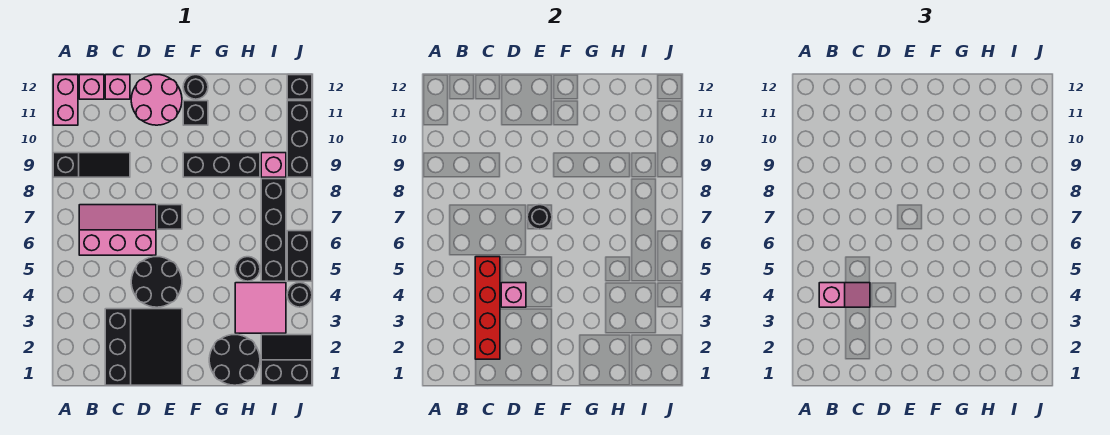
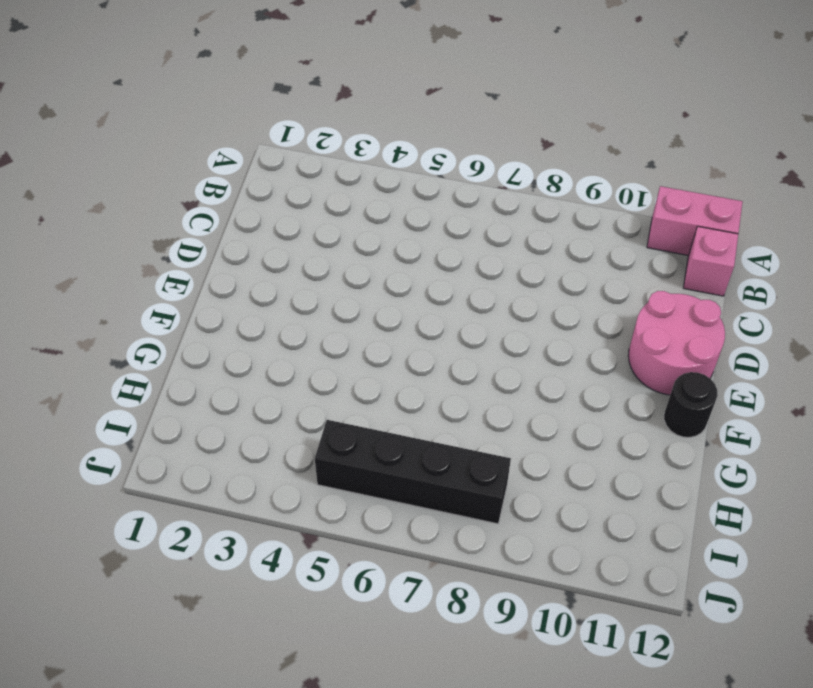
none -> black 1x3 slope [53,153,130,177]
none -> pink 2x3 slope [79,205,156,255]
none -> black 3x3 slope [105,309,182,385]

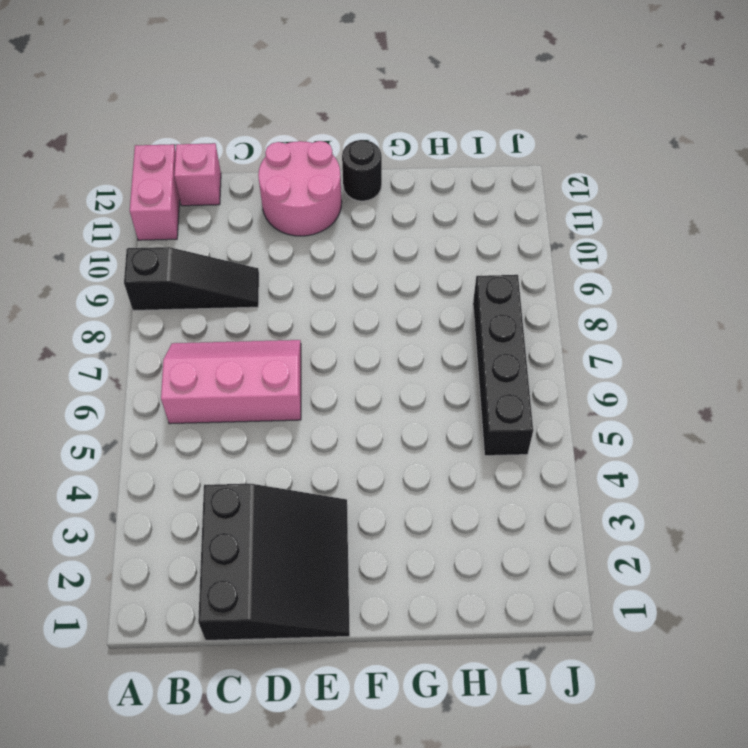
none -> pink 1x1 brick [105,75,130,99]
none -> black 2x2 round brick [131,257,182,307]
none -> black 1x1 brick [157,205,182,229]

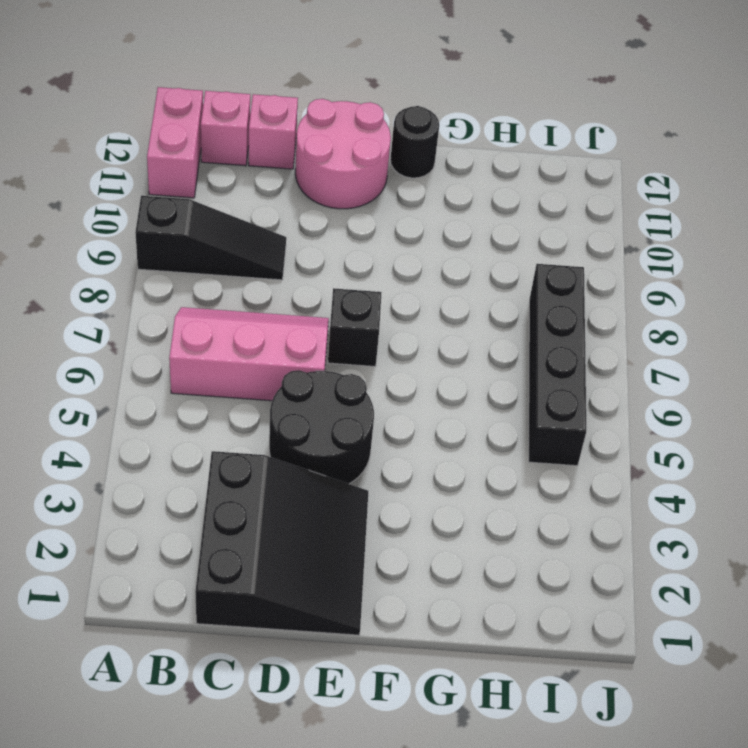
none -> black 1x3 brick [183,153,260,177]
none -> black 1x1 brick [183,101,208,125]
none -> black 2x2 round brick [209,335,260,385]

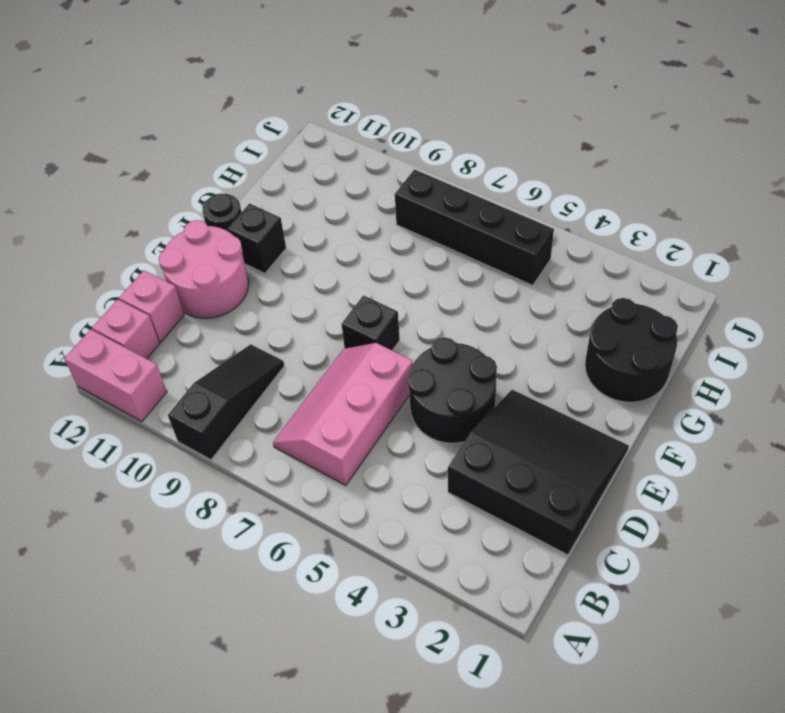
none -> black 1x3 brick [183,153,260,177]
none -> pink 2x2 tile [235,283,286,333]
none -> black 1x1 round brick [235,257,260,281]

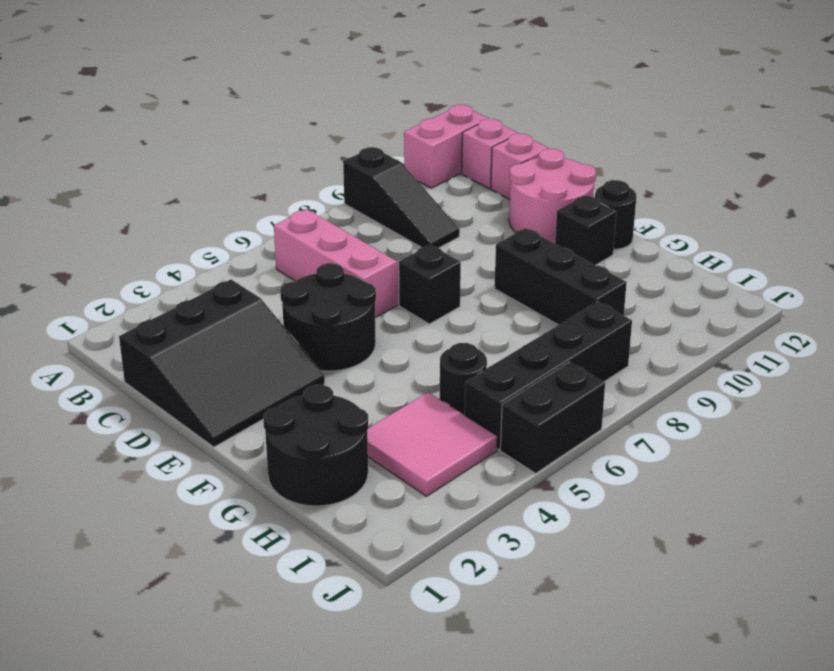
none -> black 2x2 slope [261,335,312,385]
none -> pink 1x1 brick [261,153,286,177]
none -> black 1x1 round brick [287,283,312,307]

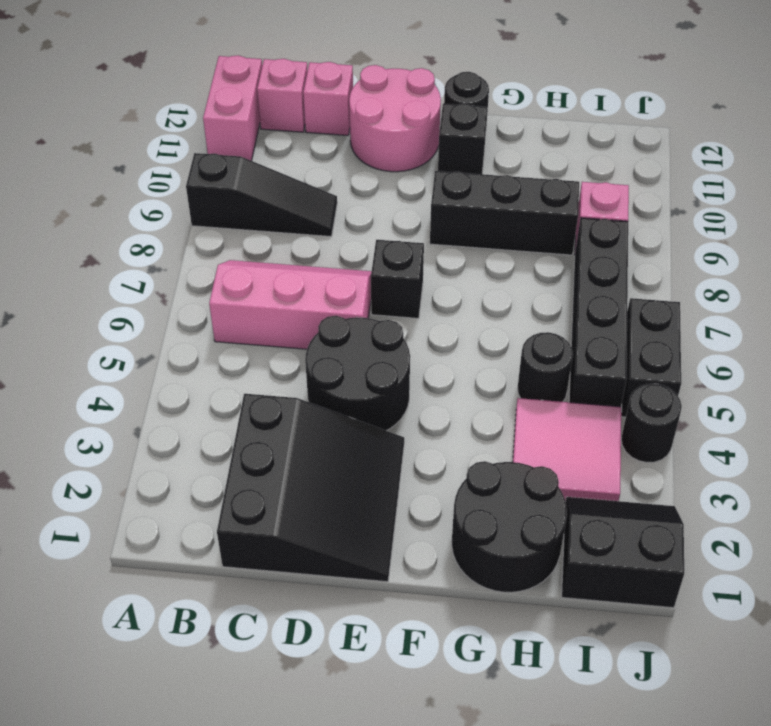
none -> black 1x3 brick [287,101,312,177]
none -> black 1x1 brick [287,75,312,99]
none -> red 1x4 brick [475,257,500,359]

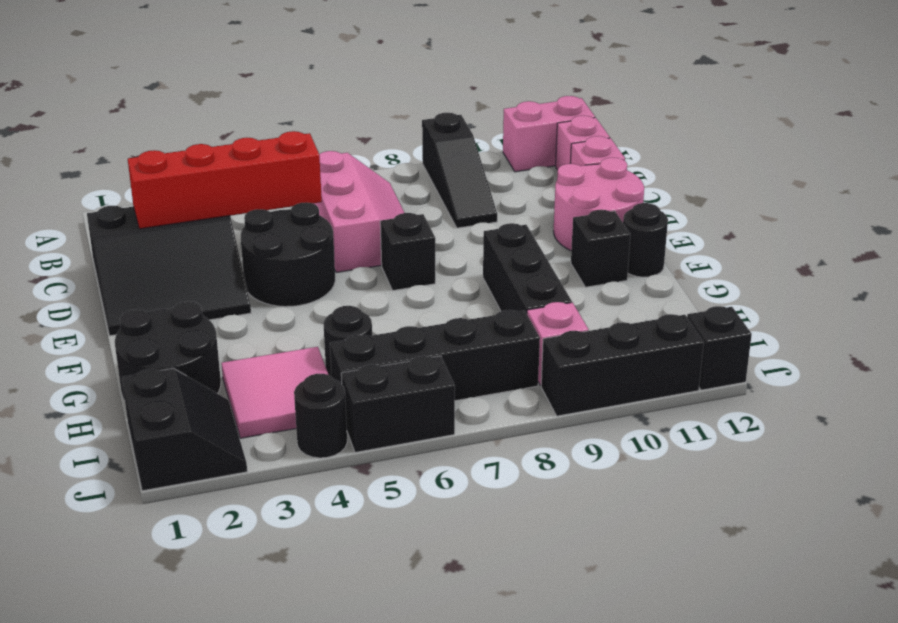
none -> pink 1x1 brick [501,283,526,307]
none -> black 1x1 round brick [527,205,552,229]
none -> pink 1x2 slope [819,283,870,307]

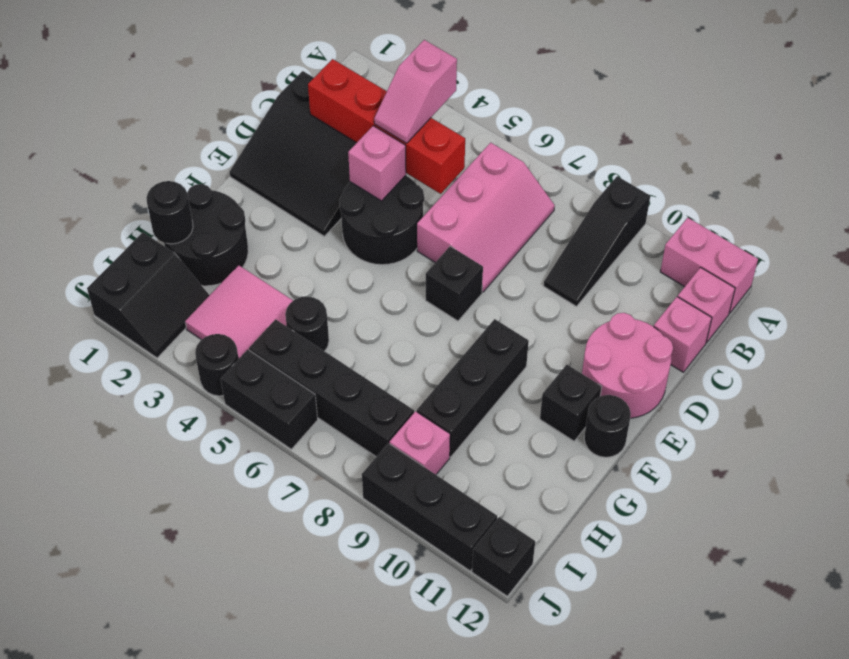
black 1x1 round brick [146,181,193,244] -> black 1x1 round brick moved to [527,205,552,229]

